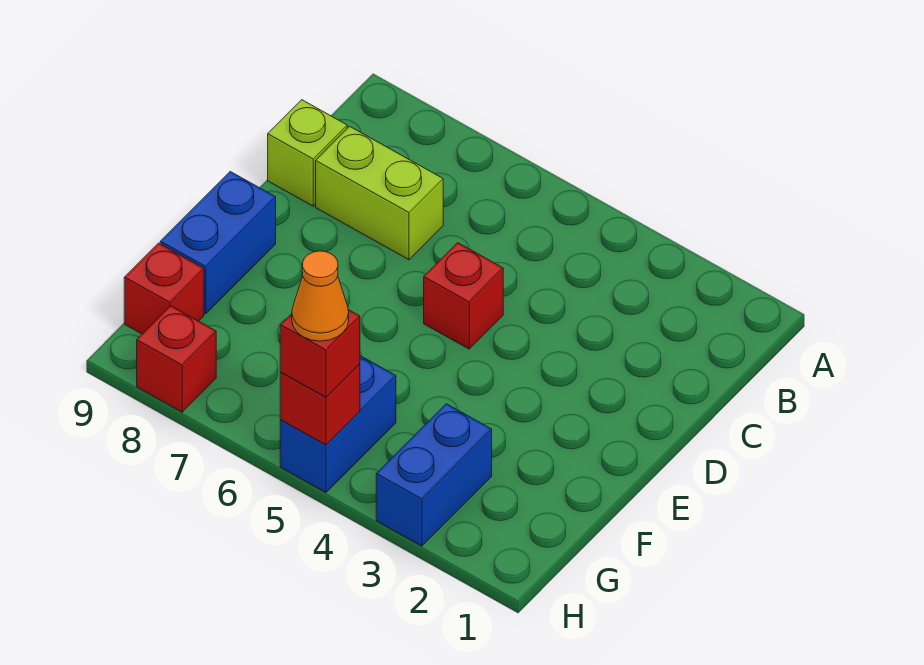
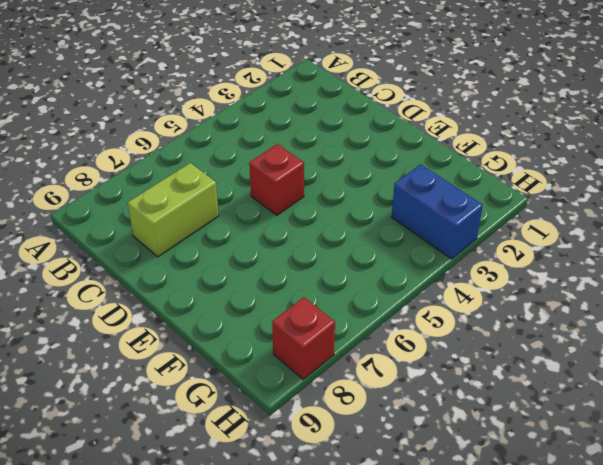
none -> lime 1x1 brick [268,100,347,206]
none -> blue 1x2 brick [160,171,276,314]

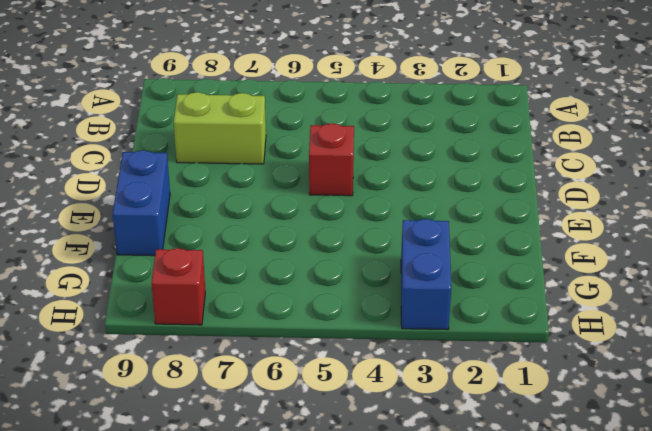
none -> lime 1x1 brick [268,100,347,206]
none -> blue 1x2 brick [280,356,396,492]

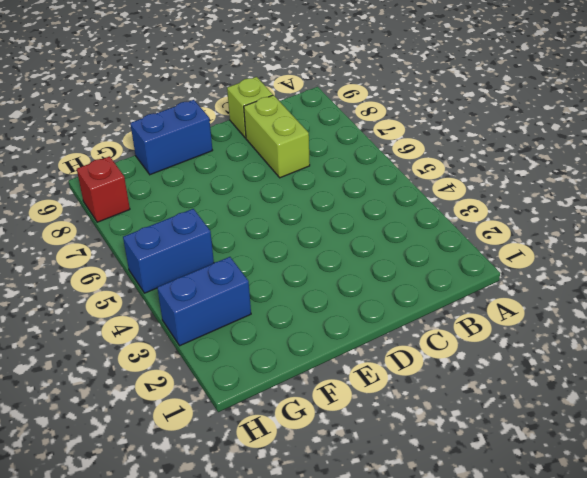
none -> red 1x1 brick [424,243,503,349]
none -> red 1x1 brick [124,243,204,334]

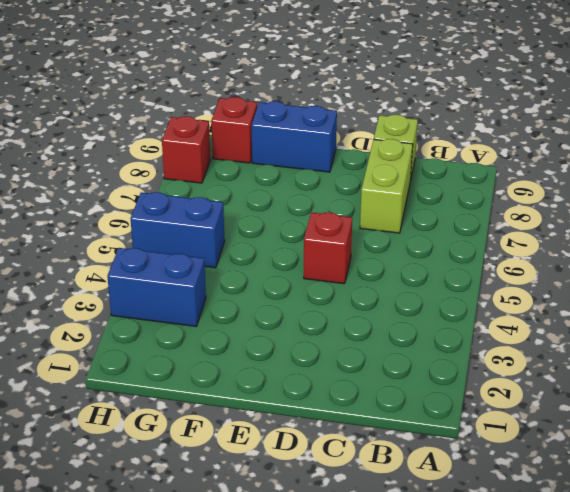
none -> red 1x1 brick [280,364,360,445]
none -> red 1x1 brick [280,310,360,397]

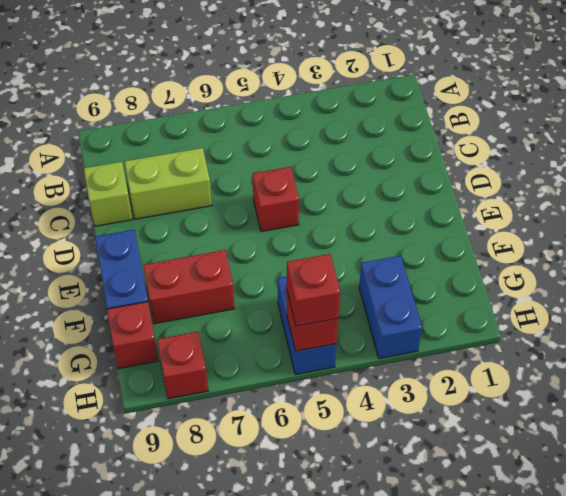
red 1x2 brick [143,250,235,324] -> none
none -> orange 1x1 cone [292,251,349,341]

